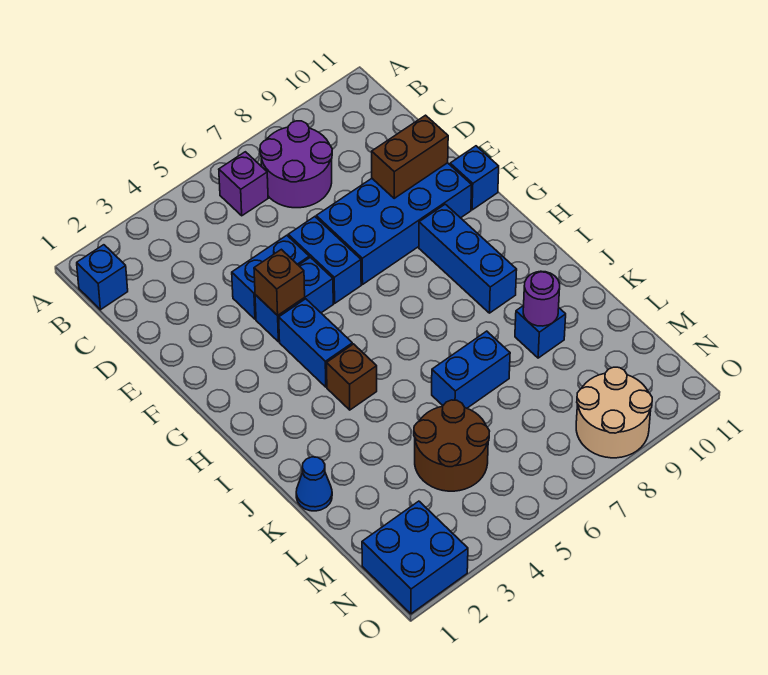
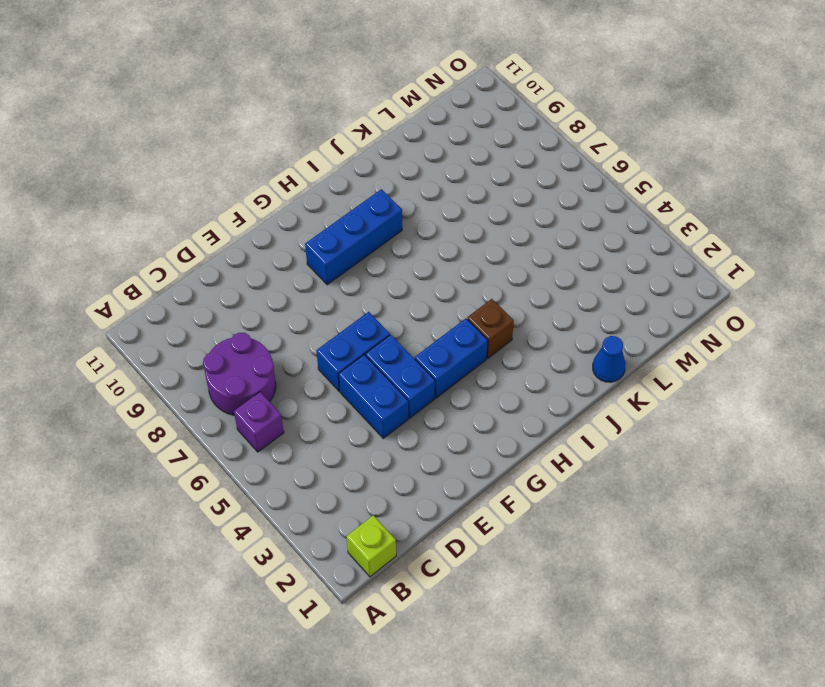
lime 1x1 brick [347,515,396,577] -> blue 1x1 brick [77,245,128,310]
none -> blue 2x4 brick [316,163,472,284]
none -> blue 1x1 brick [450,146,499,210]
none -> blue 1x2 brick [432,331,510,408]

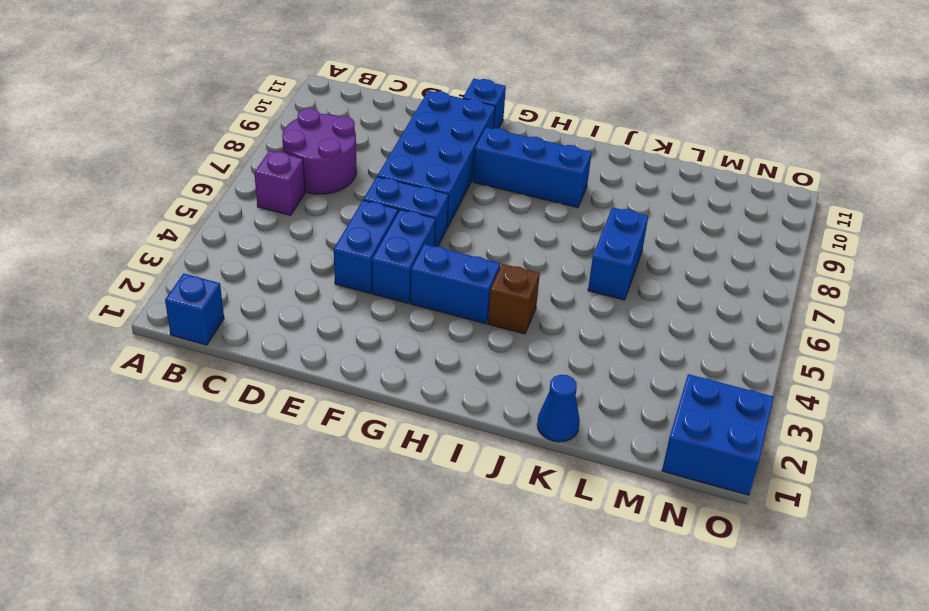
none -> blue 1x1 brick [515,305,566,358]
none -> brown 2x2 round brick [414,400,489,491]
none -> tan 2x2 round brick [576,367,652,458]

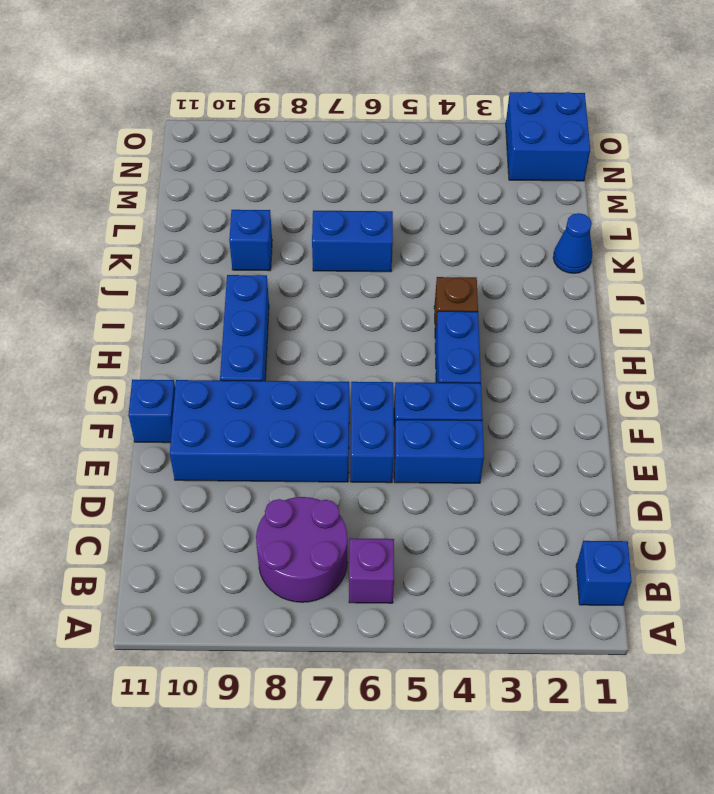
none -> brown 2x2 round brick [414,400,489,491]
none -> tan 2x2 round brick [576,367,652,458]
none -> brown 1x2 brick [372,115,448,198]

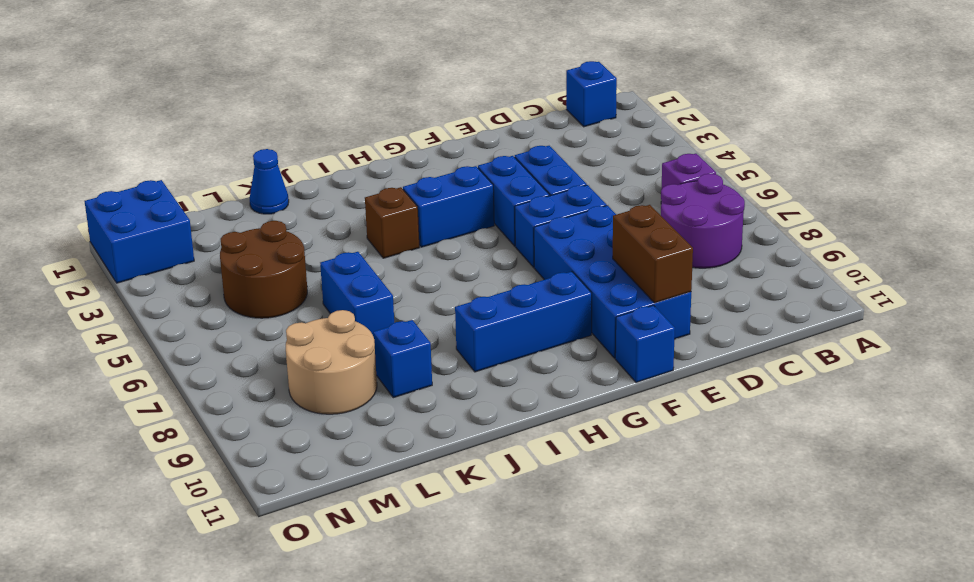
tan 2x2 round brick [286,310,377,414] -> tan 2x2 round brick moved to [576,367,652,458]
none -> brown 1x1 brick [254,249,305,316]
none -> purple 1x1 round brick [523,271,560,326]

